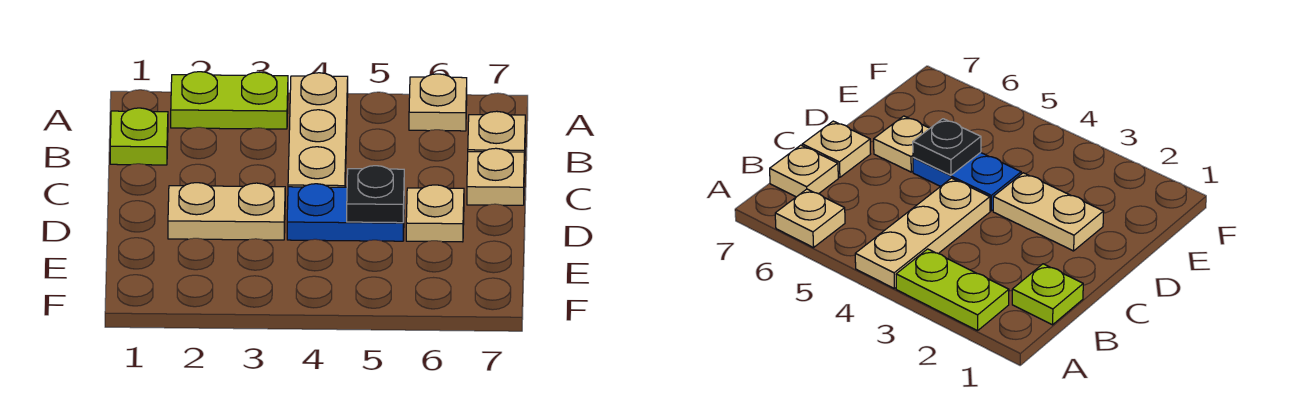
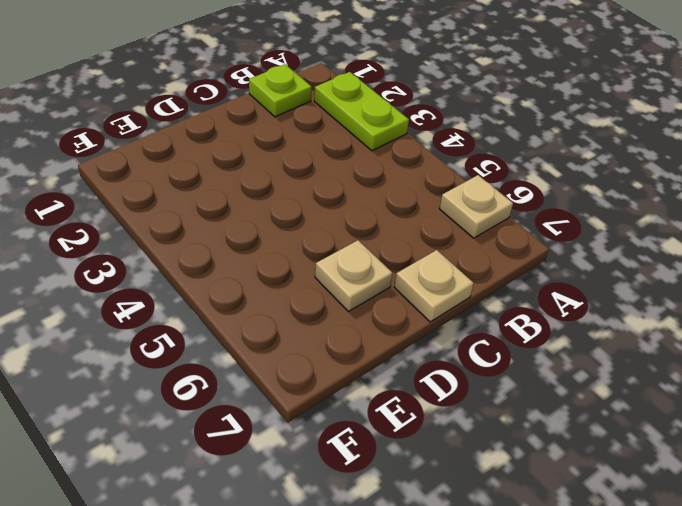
none -> tan 1x3 plate [288,73,348,187]
none -> tan 1x1 plate [468,111,525,168]

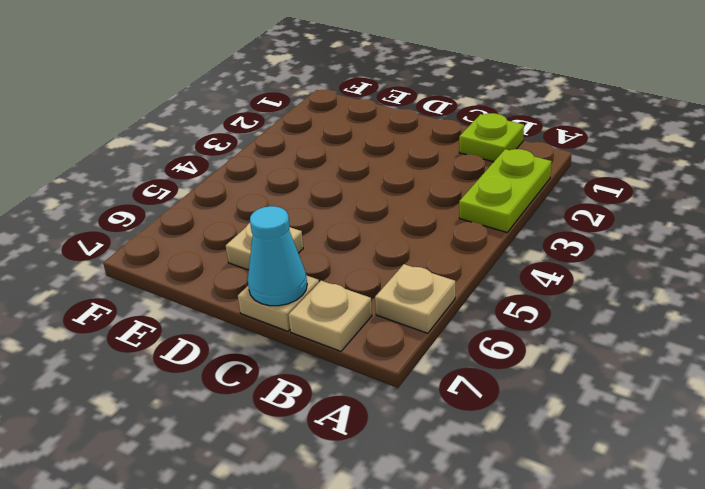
cyan 1x1 cone [248,206,307,306] -> none
none -> tan 1x3 plate [288,73,348,187]
none -> tan 1x2 plate [168,183,285,240]

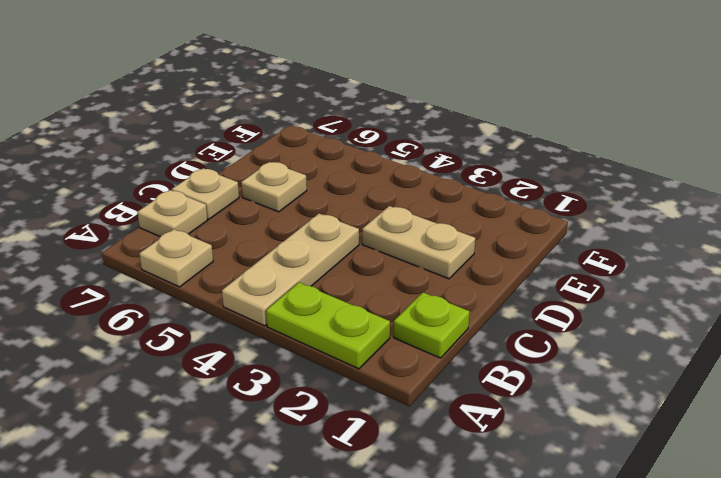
none -> blue 1x2 plate [287,184,404,241]
none -> black 1x1 plate [347,166,404,223]

